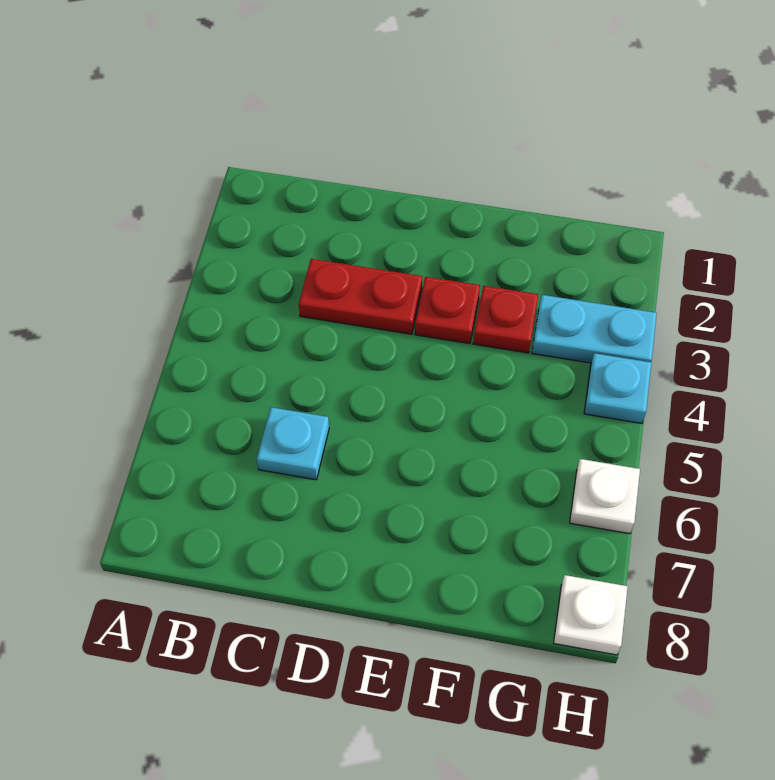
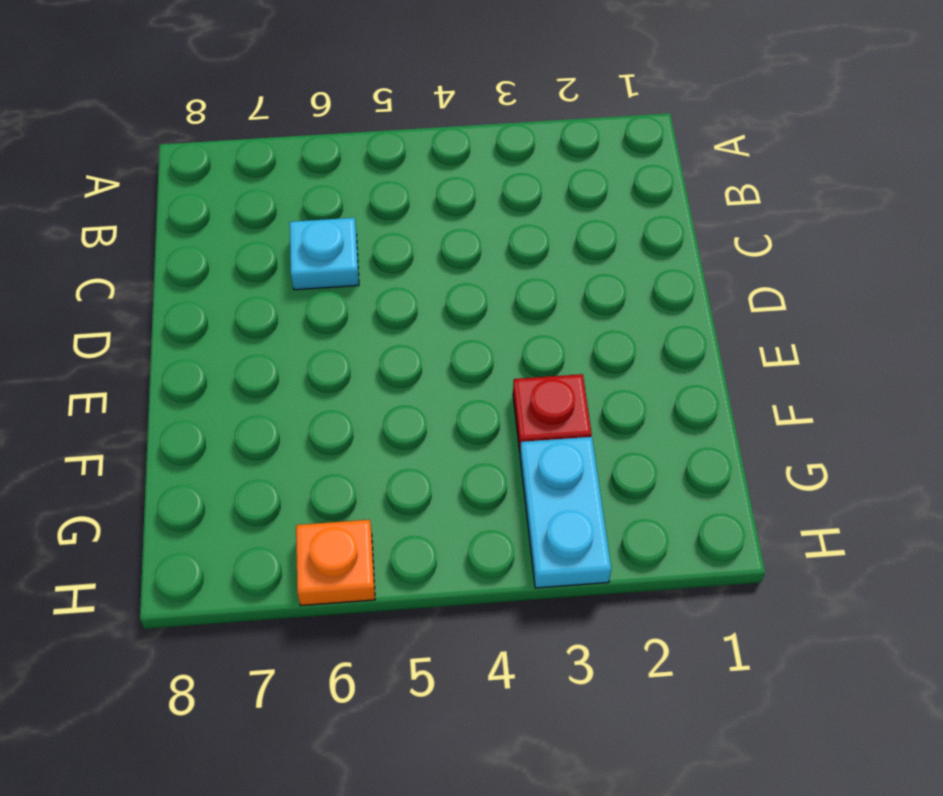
orange 1x1 plate [296,520,375,605] -> white 1x1 plate [570,459,640,534]
none -> red 1x2 plate [299,259,422,334]
none -> red 1x1 plate [415,277,480,344]

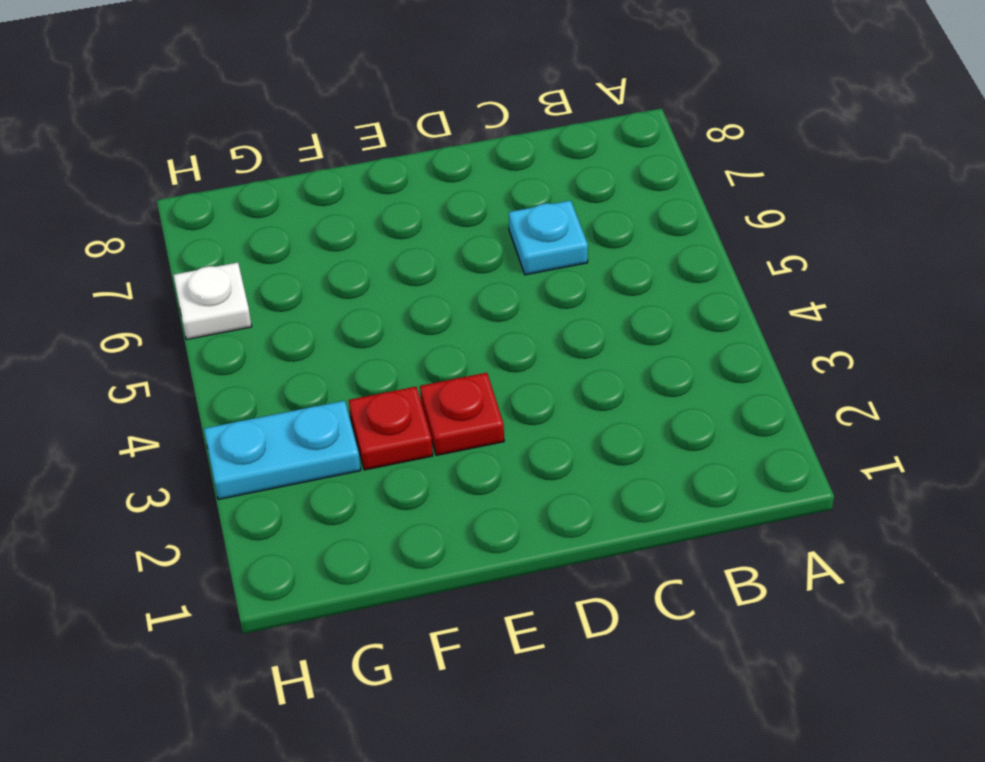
none -> red 1x2 plate [299,259,422,334]
none -> cyan 1x1 plate [584,353,651,423]

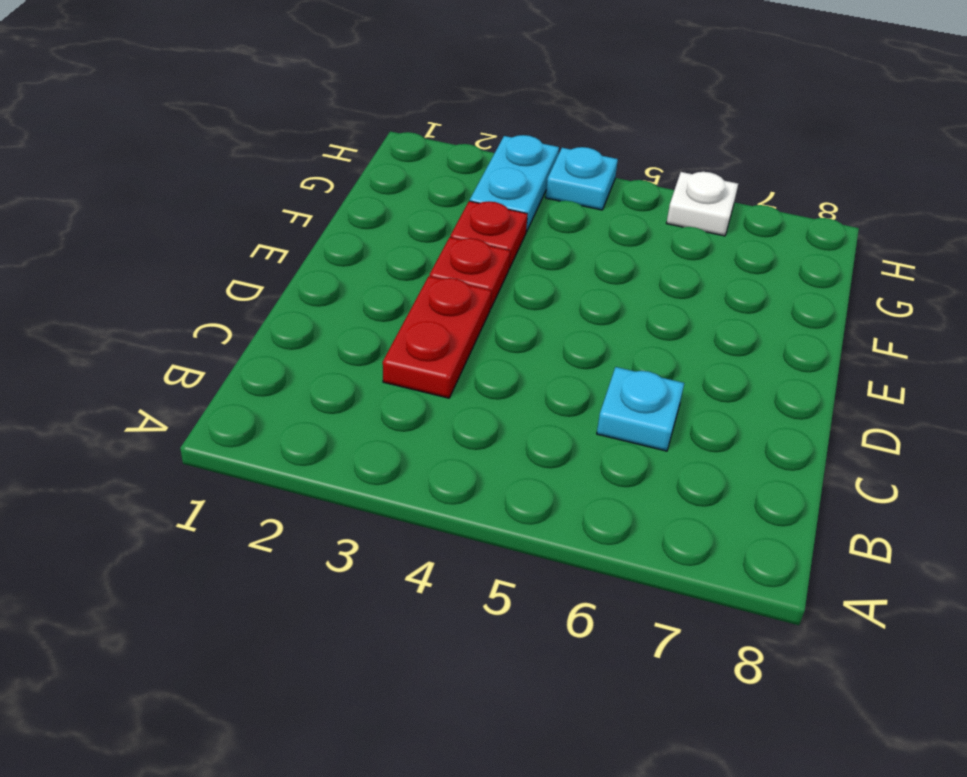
none -> white 1x1 plate [554,575,628,655]

